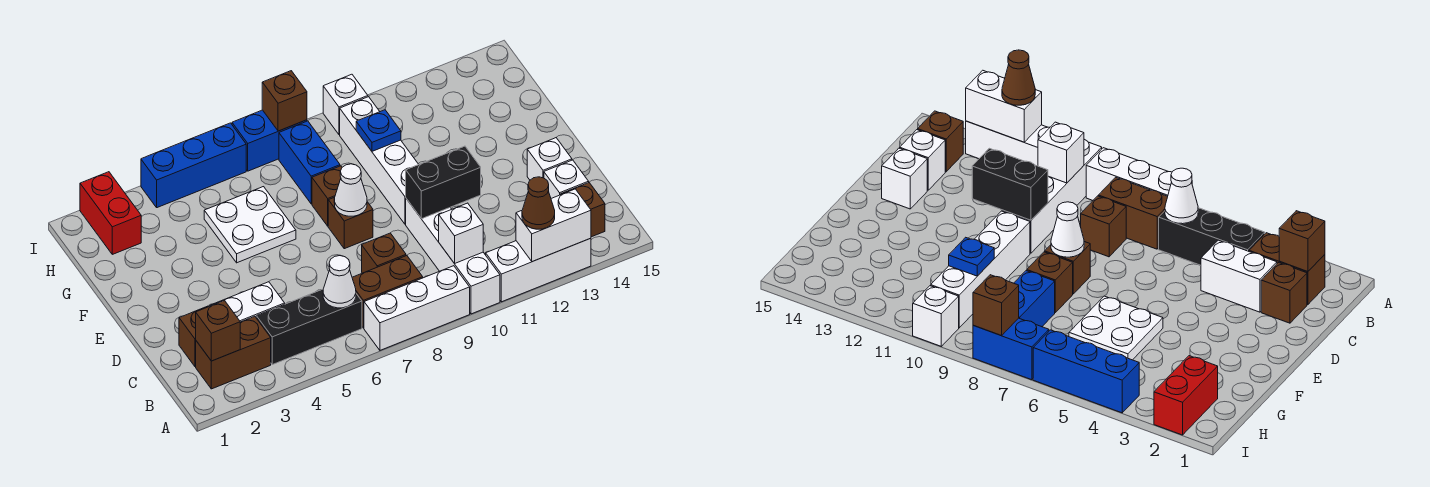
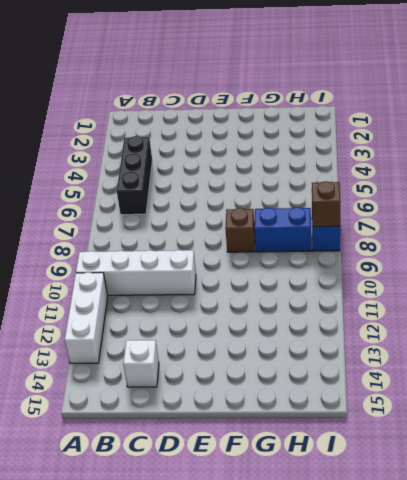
none -> white 1x3 brick [364,266,470,350]
none -> brown 1x2 brick [196,316,271,389]
none -> brown 1x2 brick [352,256,423,328]
none -> brown 1x1 brick [560,183,605,237]

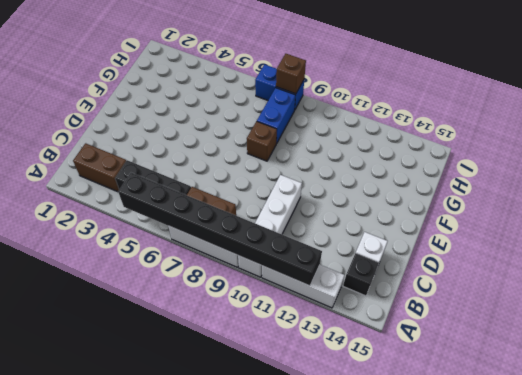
black 1x8 brick [118,173,322,286] -> white 1x2 brick [516,189,591,262]
black 1x1 brick [343,253,379,296] -> brown 1x1 brick [560,183,605,237]
none -> brown 1x1 brick [179,306,208,366]
none -> white 1x2 brick [210,282,285,322]
none -> brown 1x1 brick [362,233,406,273]
none -> white 1x1 brick [527,138,572,180]

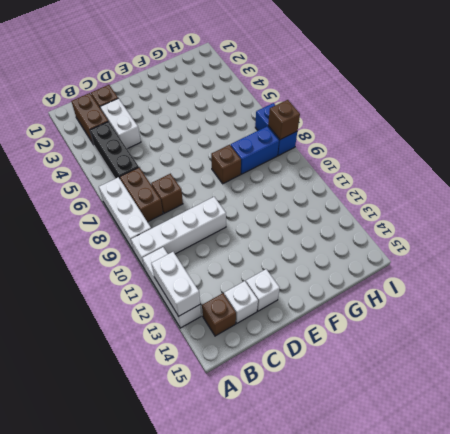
none -> brown 1x1 brick [328,197,373,249]
none -> white 1x4 brick [340,97,419,224]
none -> white 2x2 plate [204,187,296,263]
none -> red 1x2 brick [80,172,141,254]

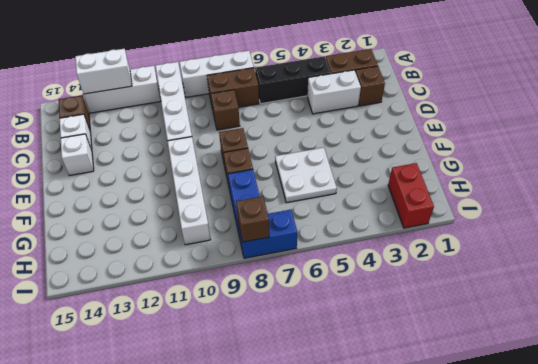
none -> blue 1x3 brick [141,123,246,208]
none -> white 1x1 brick [323,74,368,135]
none -> brown 1x1 brick [196,300,240,361]
none -> white 1x1 cone [323,256,356,308]

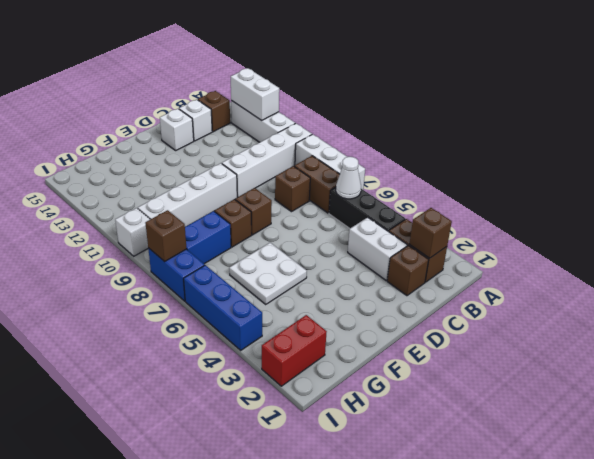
none -> white 1x1 brick [439,203,483,264]
none -> black 1x2 brick [406,146,481,219]
none -> white 1x1 cone [334,164,367,216]
none -> blue 1x1 plate [356,110,401,151]

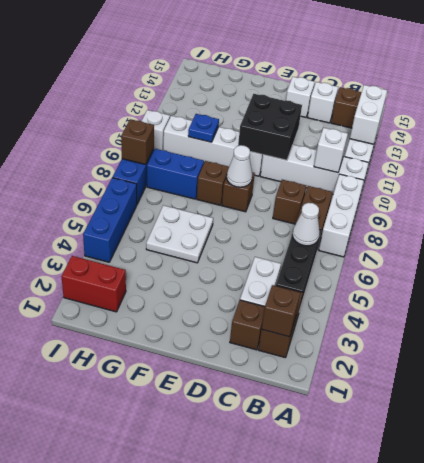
black 2x2 brick [238,94,302,160] -> black 1x2 brick [406,146,481,219]
none -> brown 1x1 cone [522,177,555,229]

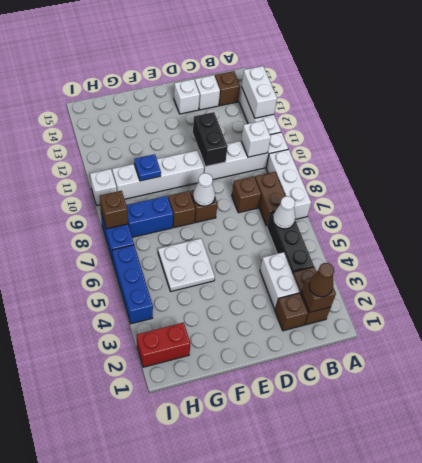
brown 1x1 cone [309,263,334,297] -> brown 1x1 cone moved to [522,177,555,229]

